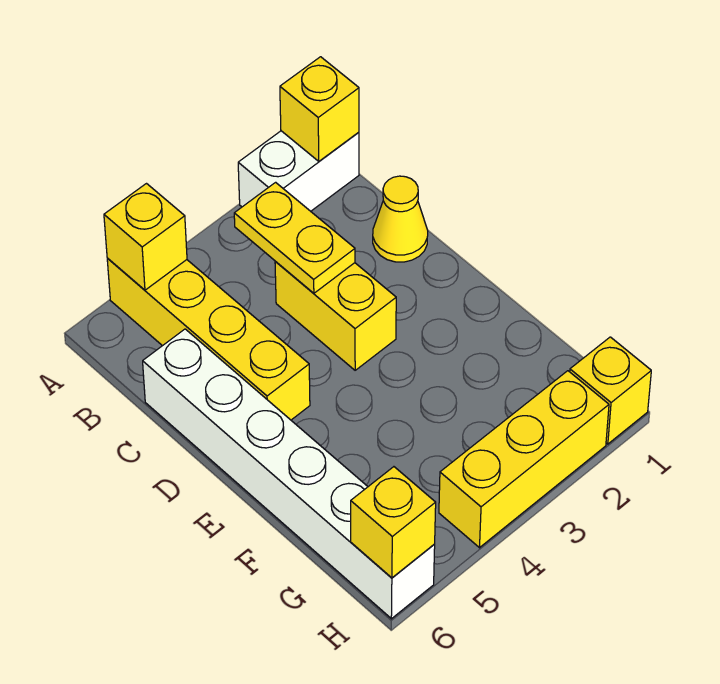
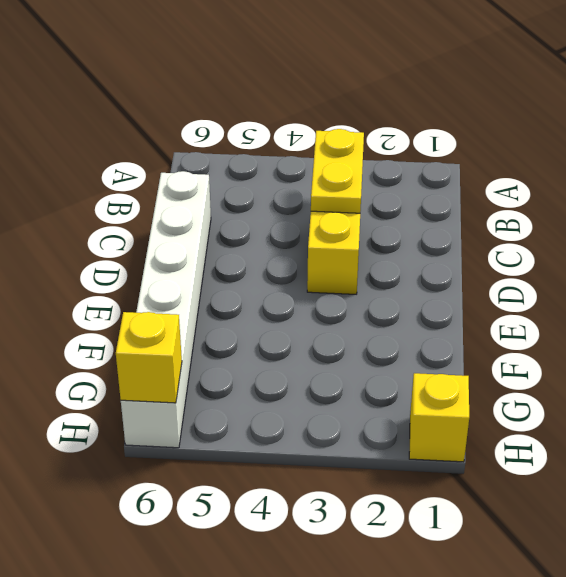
none -> white 1x2 brick [238,131,359,211]
none -> yellow 1x4 brick [107,258,310,420]

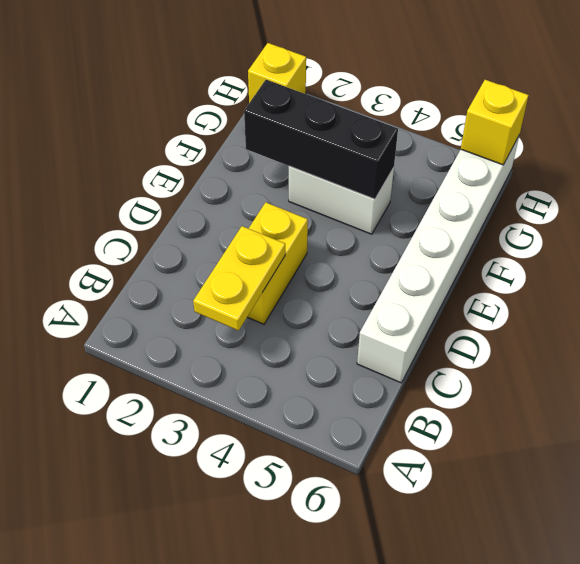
black 1x3 brick [244,80,398,199] -> none
white 1x2 brick [289,166,394,234] -> white 1x2 brick moved to [238,131,359,211]
none -> yellow 1x4 brick [107,258,310,420]
none -> yellow 1x1 cone [373,176,428,262]

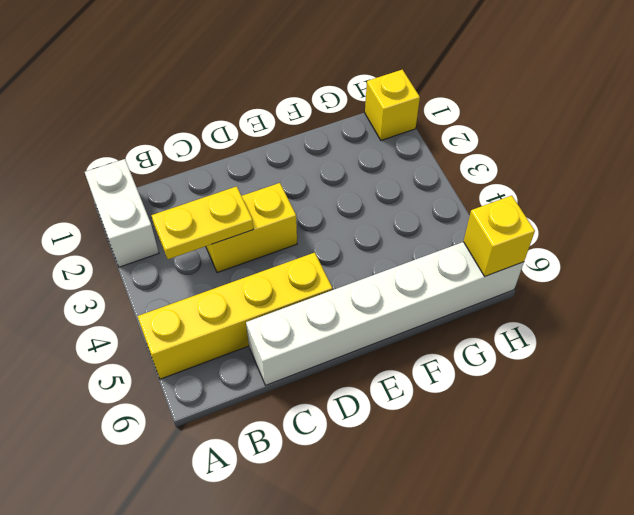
none -> yellow 1x1 cone [373,176,428,262]
none -> yellow 1x3 brick [439,371,609,548]

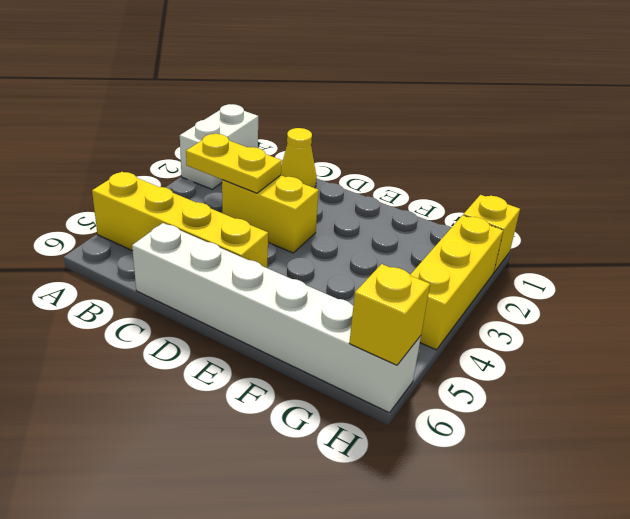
none -> yellow 1x1 brick [280,57,359,161]
none -> yellow 1x1 brick [104,184,187,290]

